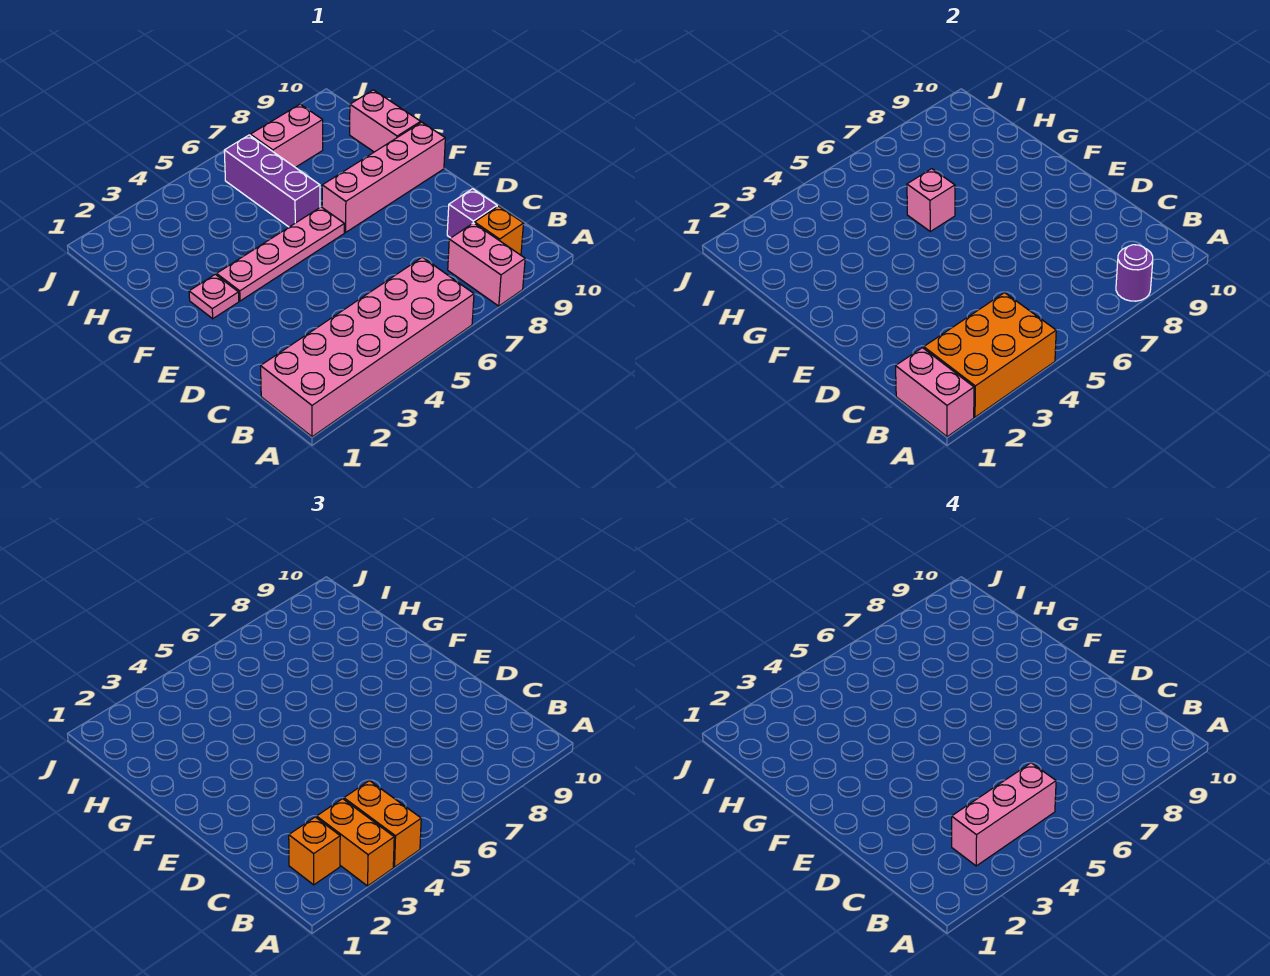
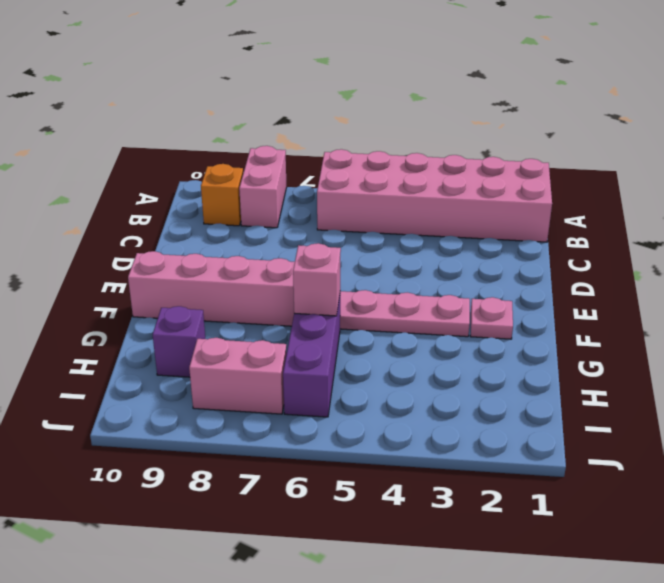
purple 1x1 brick [153,306,205,377] -> purple 1x1 brick moved to [447,189,497,238]
none -> pink 1x2 brick [350,90,421,152]
none -> pink 1x2 brick [896,348,974,437]
none -> orange 2x3 brick [924,293,1056,417]

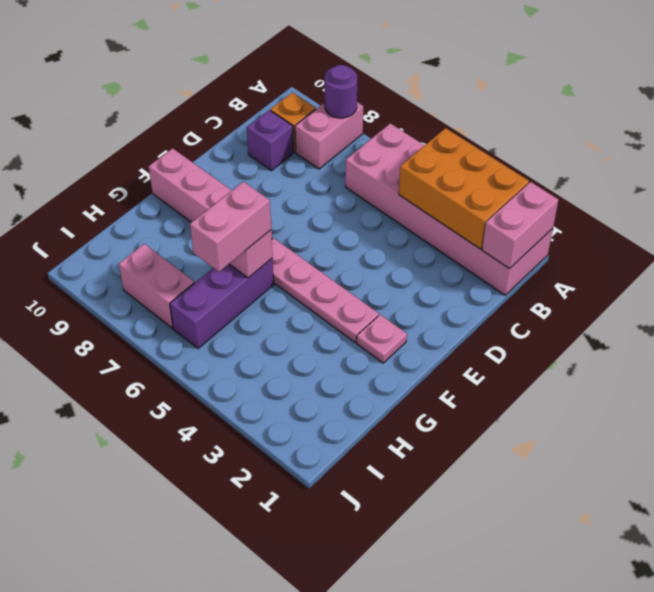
pink 1x2 brick [190,182,271,272] -> pink 1x2 brick moved to [350,90,421,152]
none -> orange 1x2 brick [317,799,394,886]
none -> orange 1x2 brick [344,781,421,867]
none -> orange 1x1 brick [289,817,340,885]

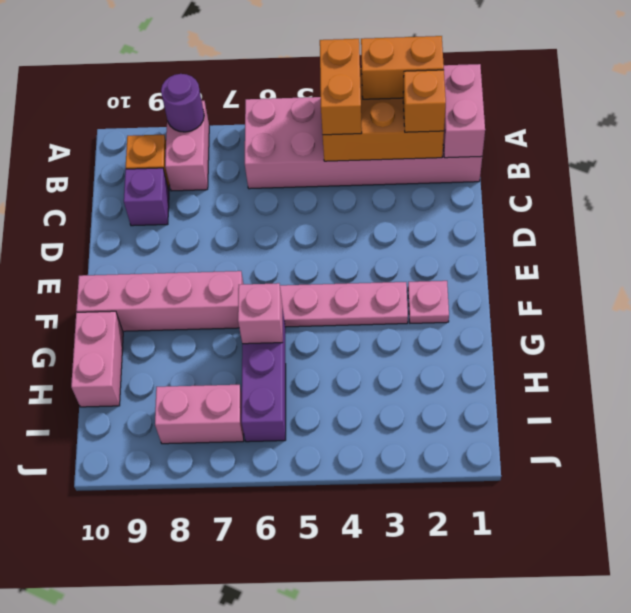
orange 1x2 brick [361,36,444,99] -> orange 1x2 brick turned to [317,799,394,886]
none -> pink 1x3 brick [952,763,1056,866]

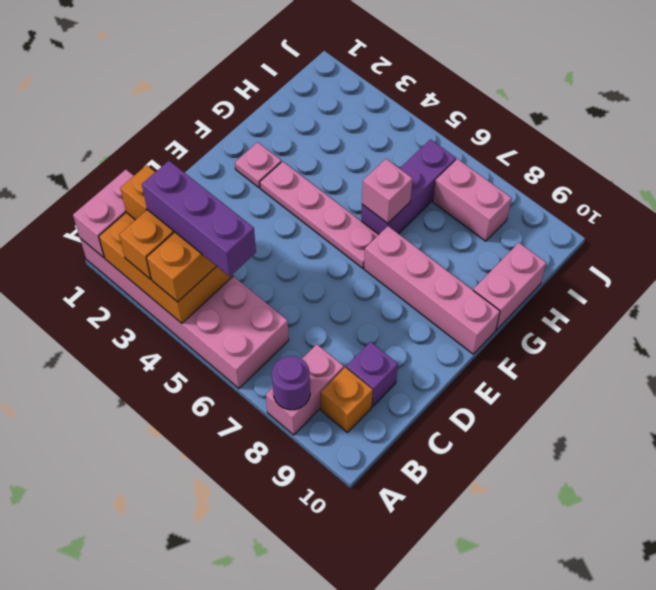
purple 1x3 brick [142,161,256,276] -> pink 1x3 brick [952,763,1056,866]

